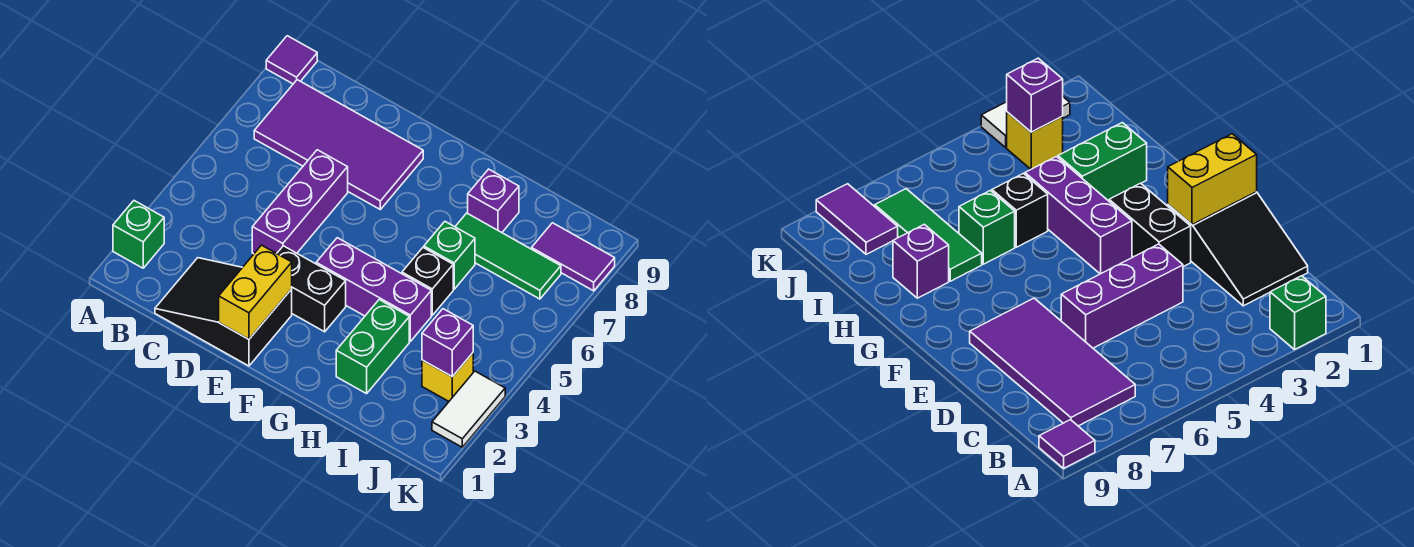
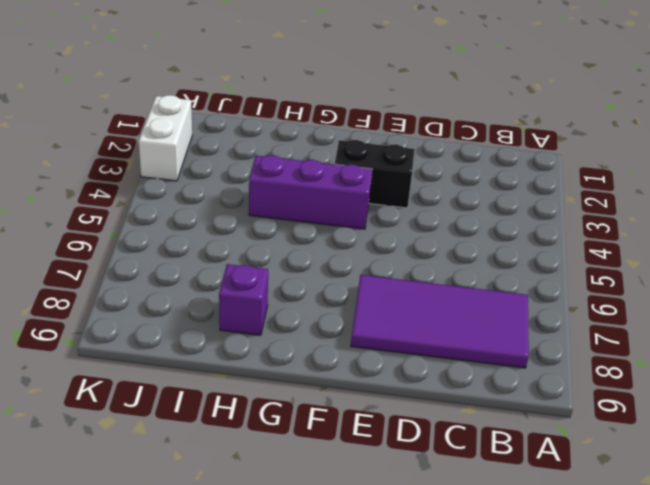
white 1x2 brick [139,95,192,181] -> white 1x2 tile [432,371,505,447]
none -> green 1x1 brick [113,201,164,268]
none -> purple 1x1 tile [266,36,317,84]
none -> black 2x3 slope [155,258,292,366]

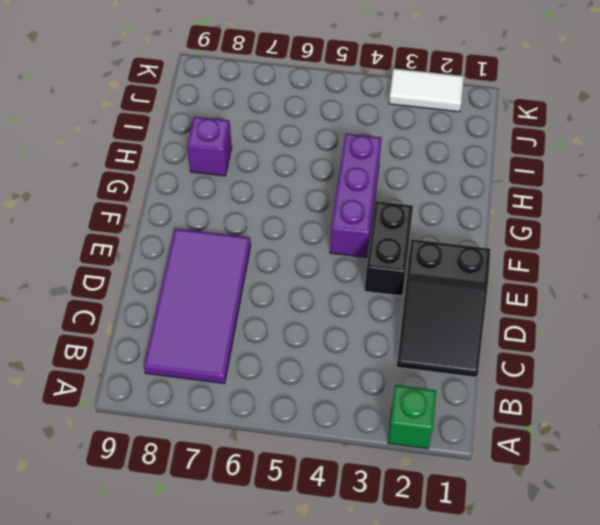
none -> purple 1x1 tile [266,36,317,84]
none -> purple 1x3 brick [252,150,348,254]
none -> green 1x2 brick [336,300,409,394]

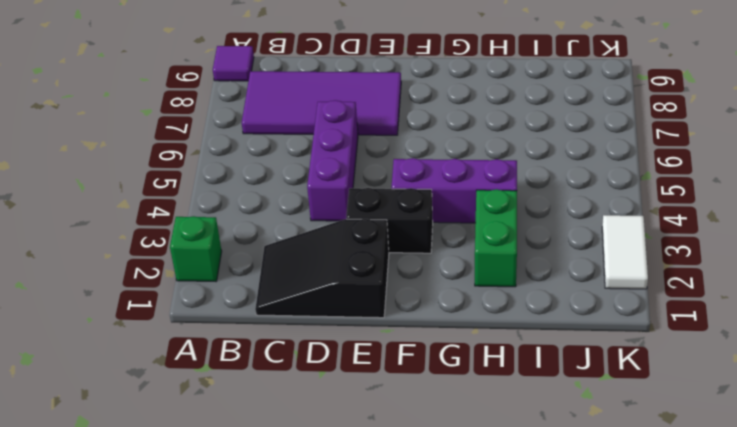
none -> black 1x1 brick [402,248,453,315]
none -> green 1x1 brick [424,222,475,289]
none -> green 1x3 tile [455,213,561,299]

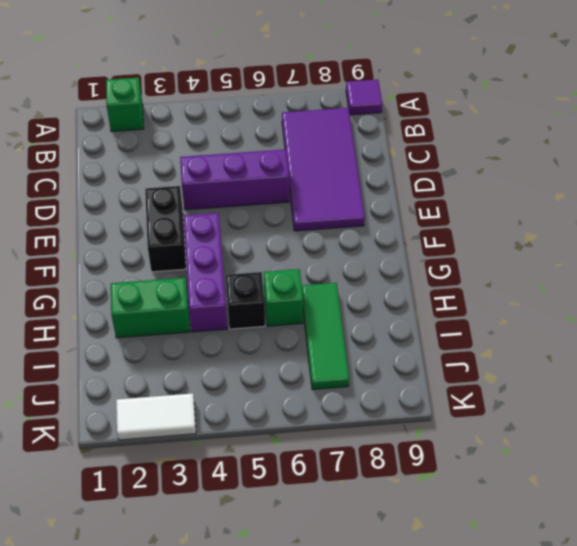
none -> black 2x3 slope [155,258,292,366]
none -> purple 1x1 brick [468,169,519,232]
none -> yellow 1x1 brick [422,353,473,401]

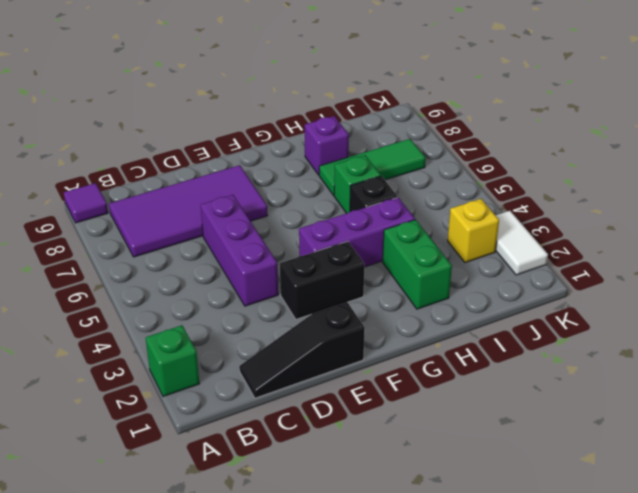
black 1x3 slope [239,302,365,398] -> black 2x3 slope [155,258,292,366]
none -> purple 1x2 tile [532,223,615,291]
none -> yellow 1x2 brick [219,245,292,339]
none -> purple 1x1 brick [422,309,473,377]

